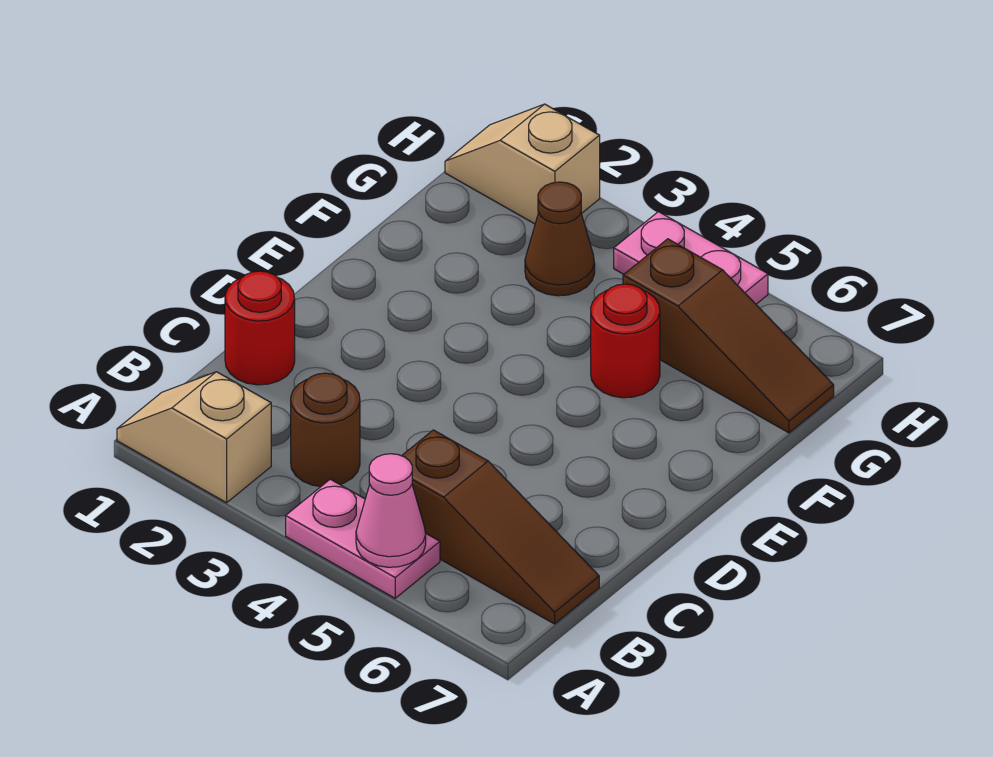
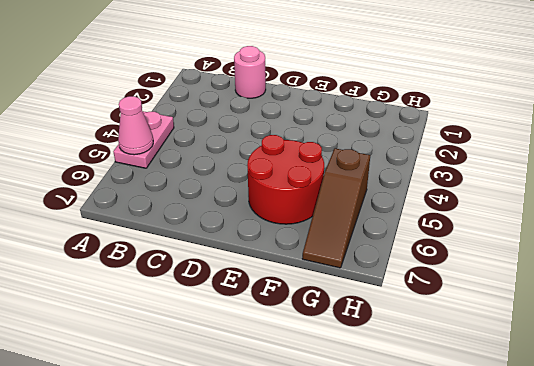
pink 1x1 round brick [234,46,266,98] -> red 1x1 round brick [225,271,295,385]
red 2x2 round brick [247,135,324,224] -> red 1x1 round brick [591,284,660,398]
none -> tan 1x2 slope [117,372,271,503]
none -> brown 1x1 round brick [291,373,360,486]

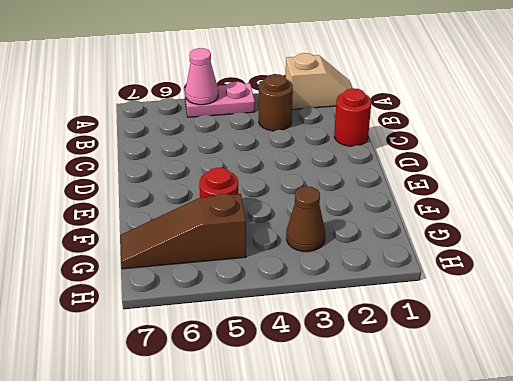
none -> brown 1x3 slope [402,430,599,624]
none -> tan 1x2 slope [445,104,600,224]

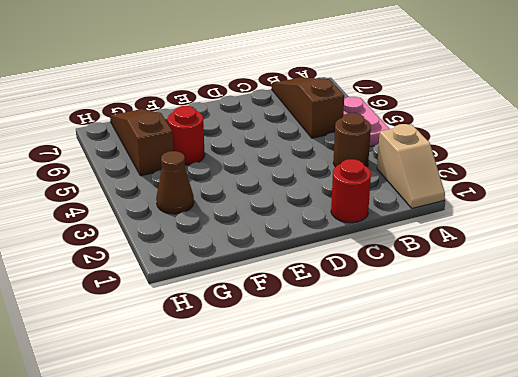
none -> tan 1x2 slope [445,104,600,224]
none -> pink 1x2 plate [614,212,768,304]

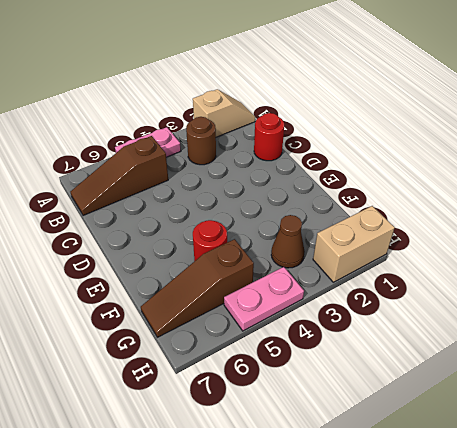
tan 1x2 brick [313,206,395,282] -> tan 1x2 slope [445,104,600,224]
none -> pink 1x1 cone [356,454,426,567]

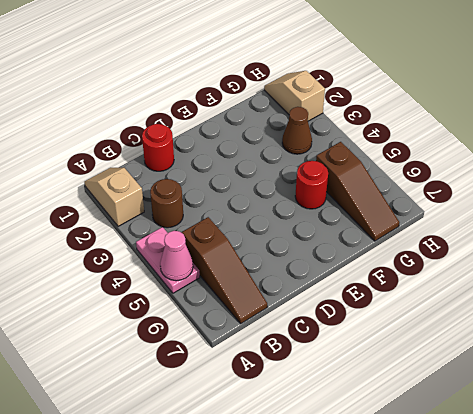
none -> pink 1x2 plate [614,212,768,304]

